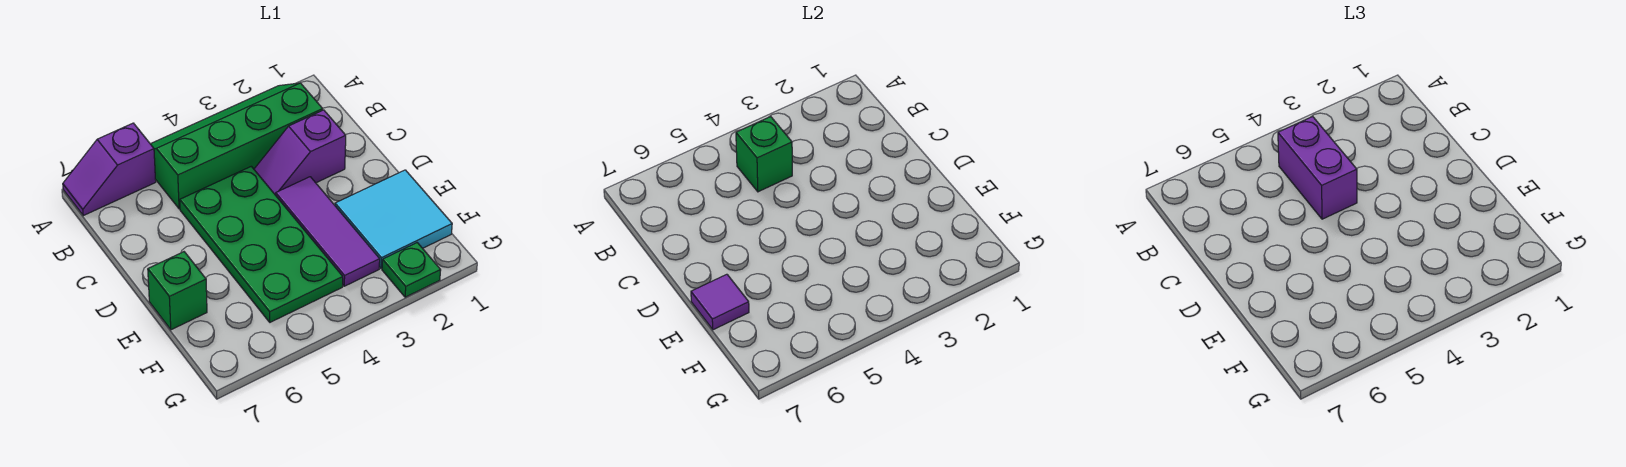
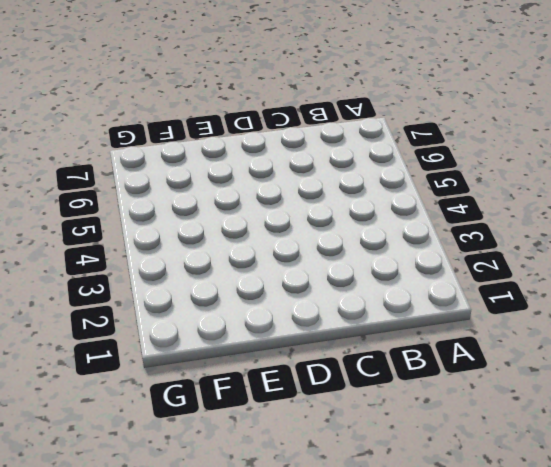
none -> green 2x4 slope [151,83,323,209]
none -> purple 1x2 slope [63,123,156,216]

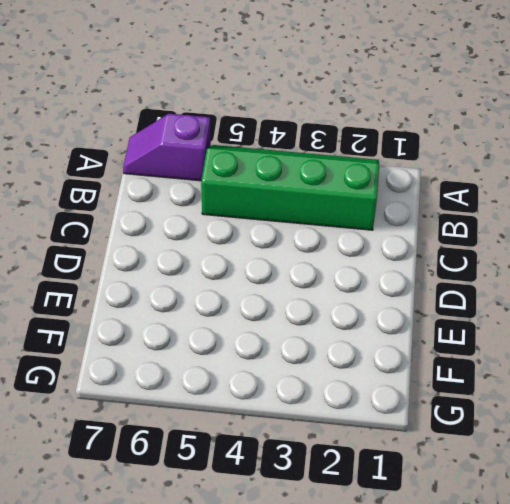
none -> purple 1x2 slope [254,110,346,195]
none -> green 2x4 plate [180,166,343,322]

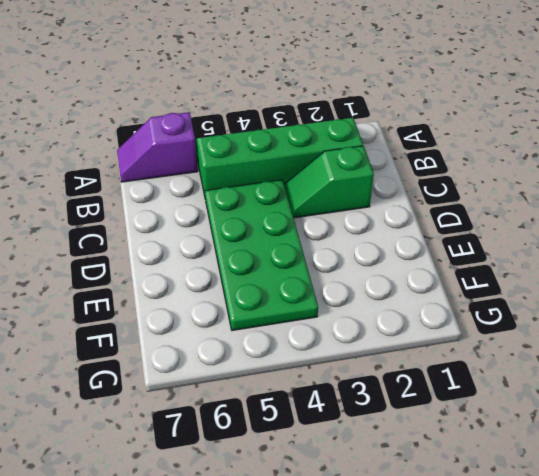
green 1x2 slope [285,146,374,218] -> purple 1x2 slope [254,110,346,195]
none -> purple 1x3 tile [276,177,380,286]
none -> cyan 2x2 tile [335,170,452,268]

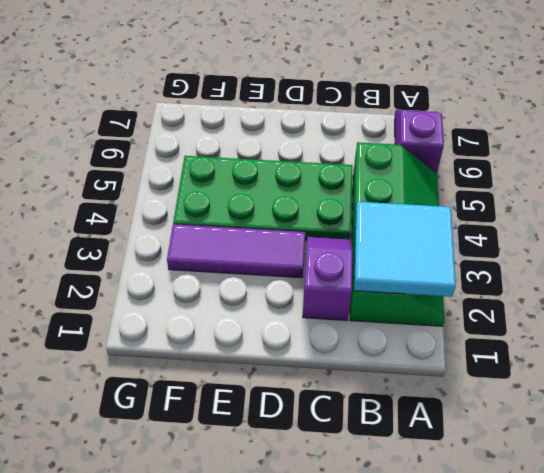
cyan 2x2 tile [354,202,456,297] -> cyan 2x2 tile moved to [335,170,452,268]
none -> green 1x1 brick [148,252,207,330]
none -> green 1x1 plate [382,243,441,297]

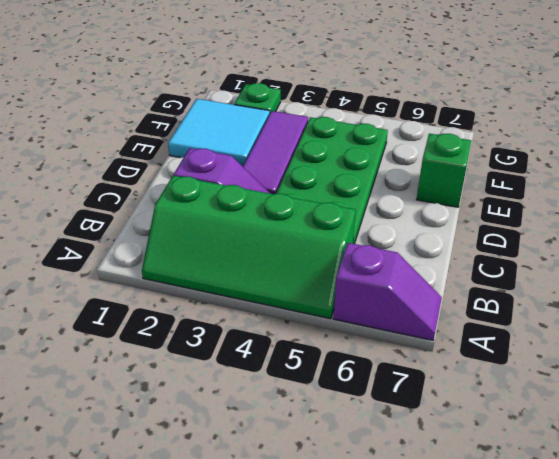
none -> green 1x1 brick [736,117,792,192]
none -> purple 1x1 tile [691,274,749,330]

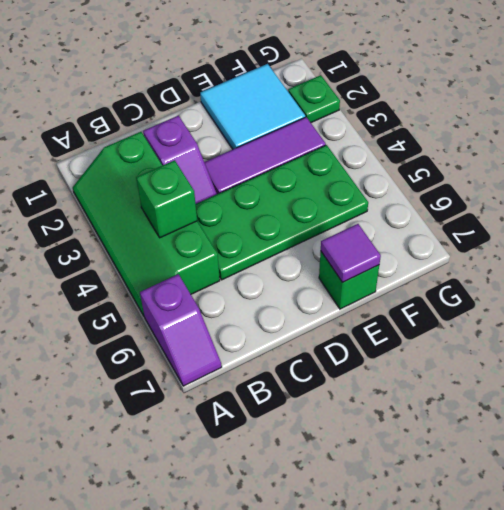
none -> purple 1x2 brick [1278,117,1357,219]

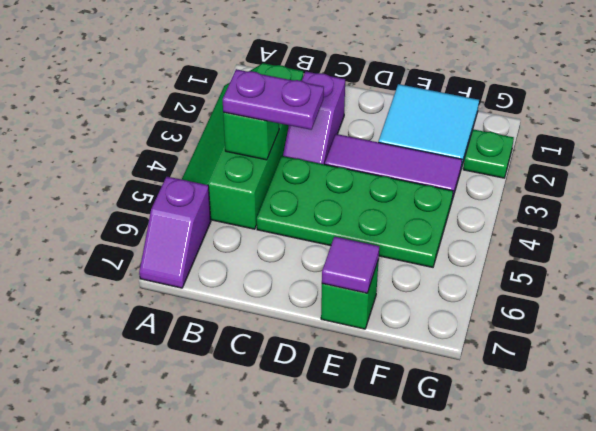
purple 1x2 plate [223,69,324,130] -> purple 1x2 brick [1278,117,1357,219]

